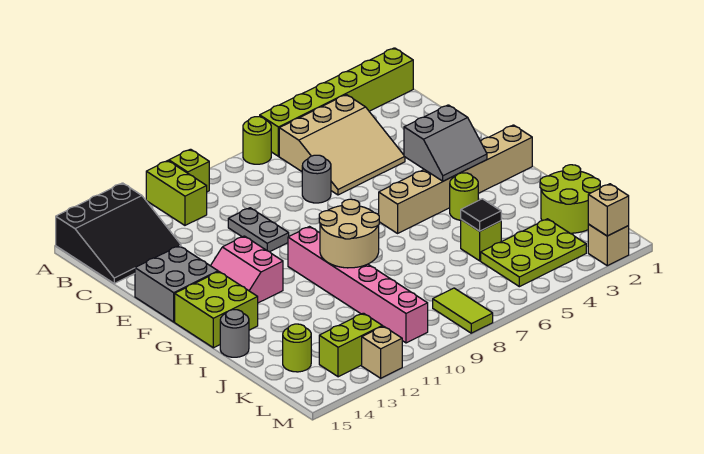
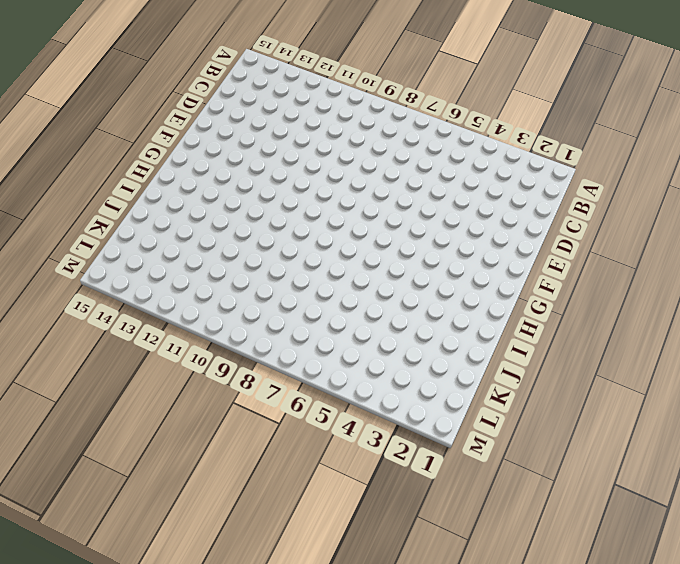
none -> lime 1x6 brick [260,48,413,156]
none -> lime 1x1 round brick [243,117,271,164]
none -> lime 1x1 brick [169,149,209,192]

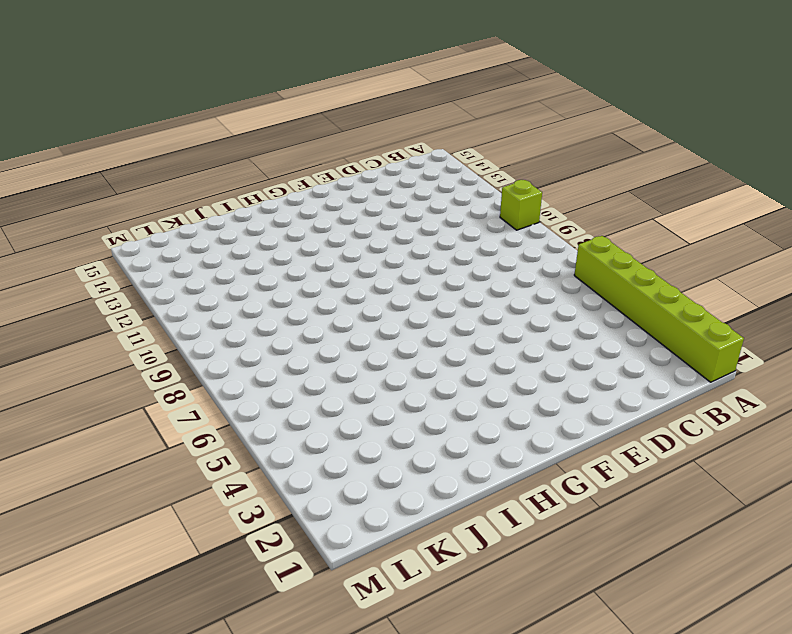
none -> lime 1x1 round brick [243,117,271,164]
none -> lime 1x2 brick [146,161,207,225]
none -> black 3x3 slope [56,183,181,283]

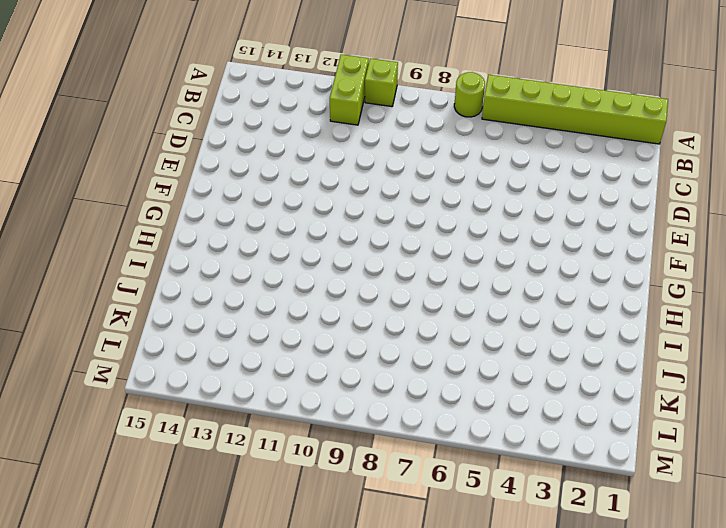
none -> black 3x3 slope [56,183,181,283]
none -> tan 3x3 slope [279,95,405,195]
none -> grey 1x1 round brick [302,155,331,203]

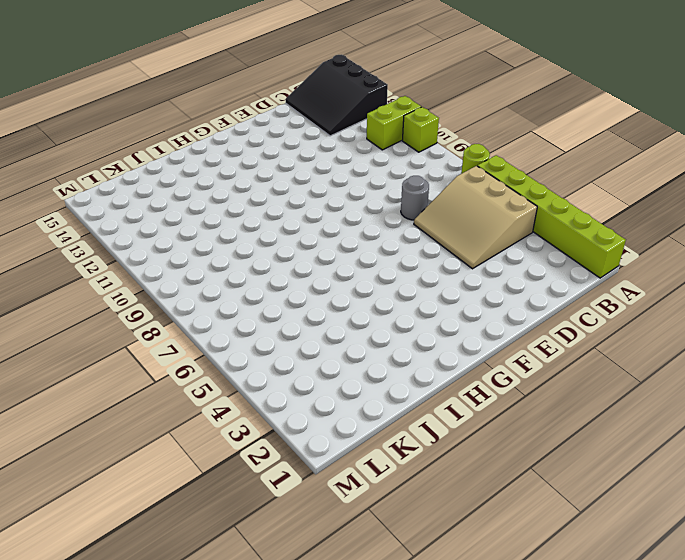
none -> grey 1x2 plate [228,208,289,252]
none -> grey 2x2 brick [135,246,218,322]
none -> pink 2x2 slope [211,236,283,303]

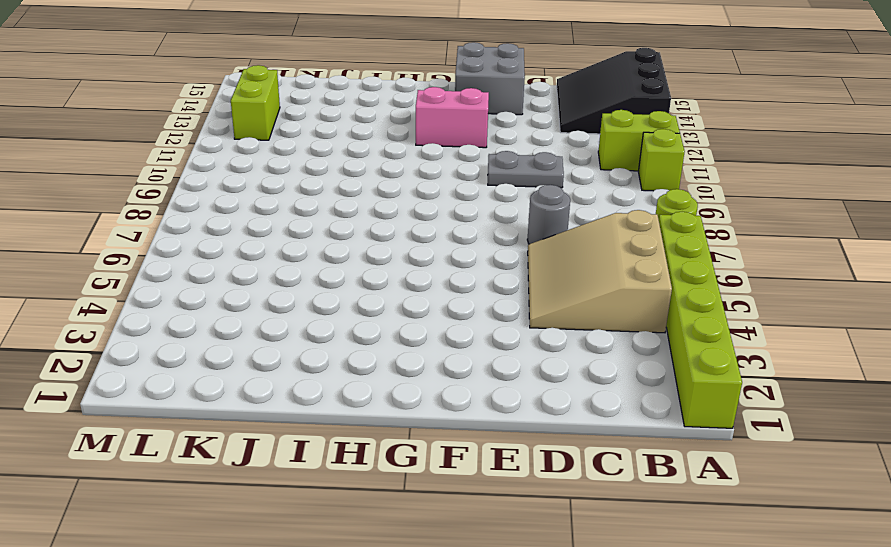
none -> tan 1x6 brick [379,125,532,233]
none -> pink 1x6 brick [288,227,428,343]
none -> lime 2x2 brick [175,272,258,348]

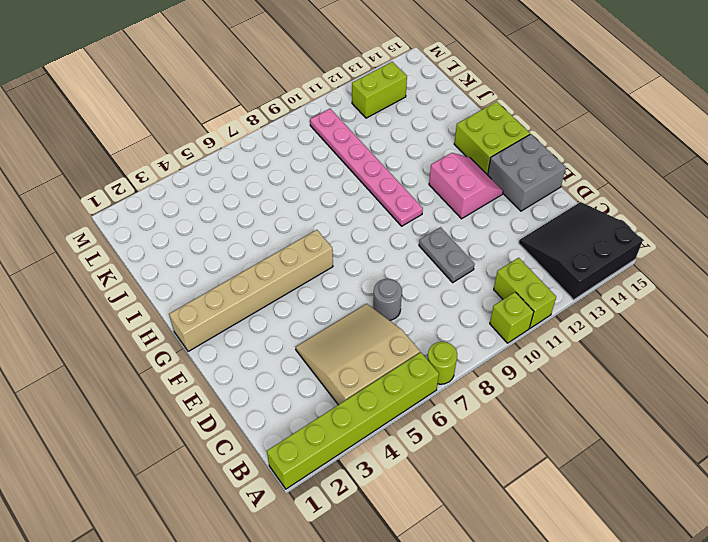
pink 1x6 plate [310,109,423,226] -> pink 1x6 brick [288,227,428,343]
none -> lime 1x1 round brick [450,173,478,220]
none -> grey 1x1 round brick [220,310,249,357]
none -> lime 2x2 round brick [540,165,600,233]

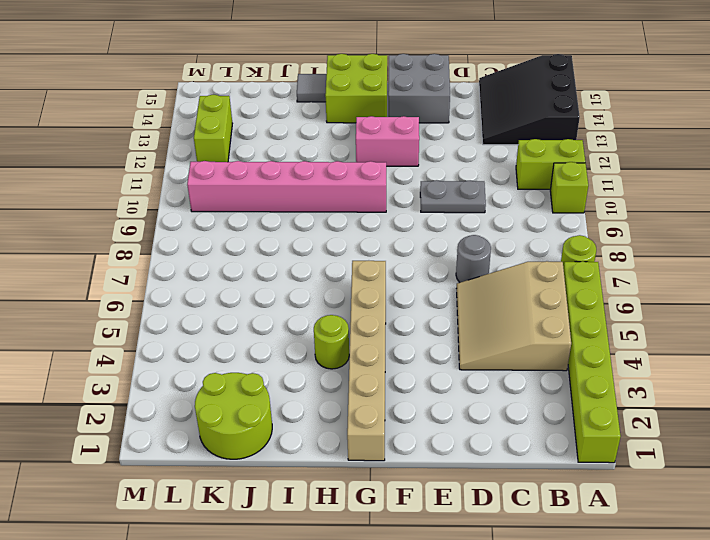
grey 1x1 tile [297,74,326,102] -> grey 1x1 round brick [220,310,249,357]
none -> lime 1x1 brick [461,220,501,261]
none -> lime 2x3 plate [481,219,586,287]
none -> lime 1x1 round brick [283,324,311,372]

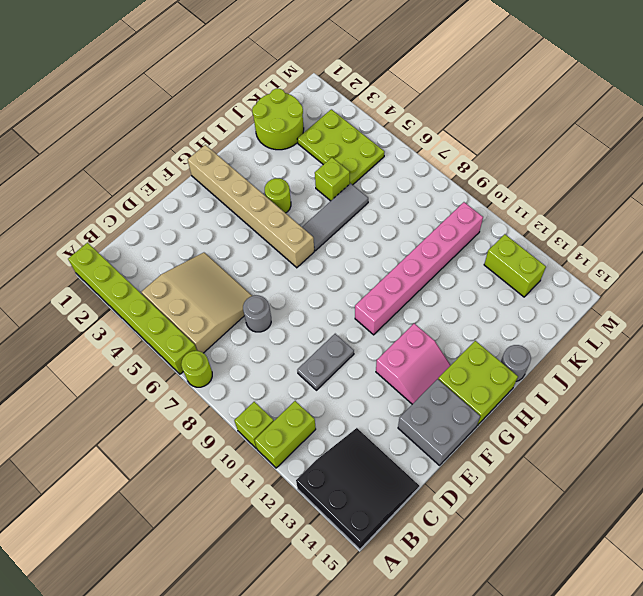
grey 1x3 tile [302,183,368,251] -> none
none -> lime 1x1 round brick [283,324,311,372]
none -> lime 1x2 tile [433,288,493,333]
none -> tan 1x1 brick [588,224,629,266]

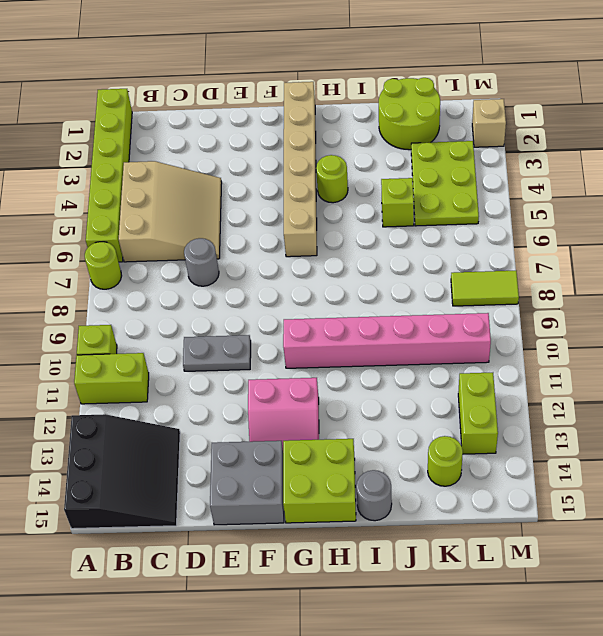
none -> tan 1x1 brick [362,326,402,378]
none -> grey 2x2 slope [404,105,487,181]
none -> tan 2x2 round brick [319,199,379,268]

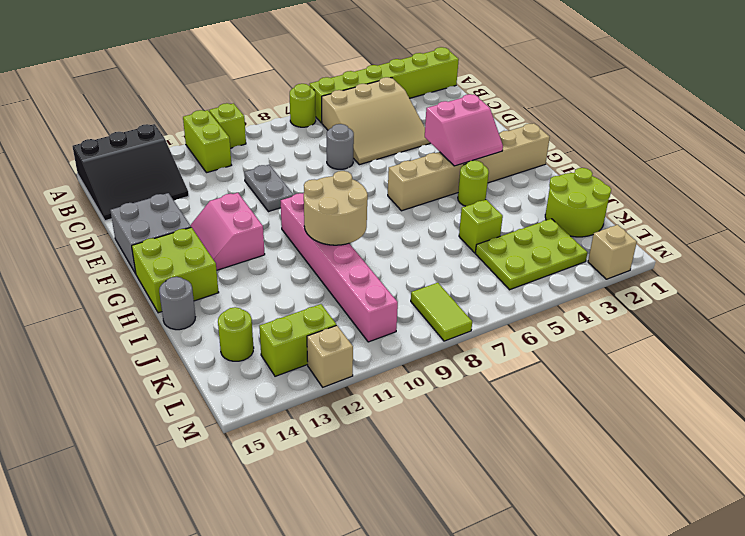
pink 2x2 slope [425,94,503,166] -> grey 2x2 slope [404,105,487,181]
none -> black 1x1 tile [461,199,501,231]
none -> tan 1x1 brick [588,184,629,236]

